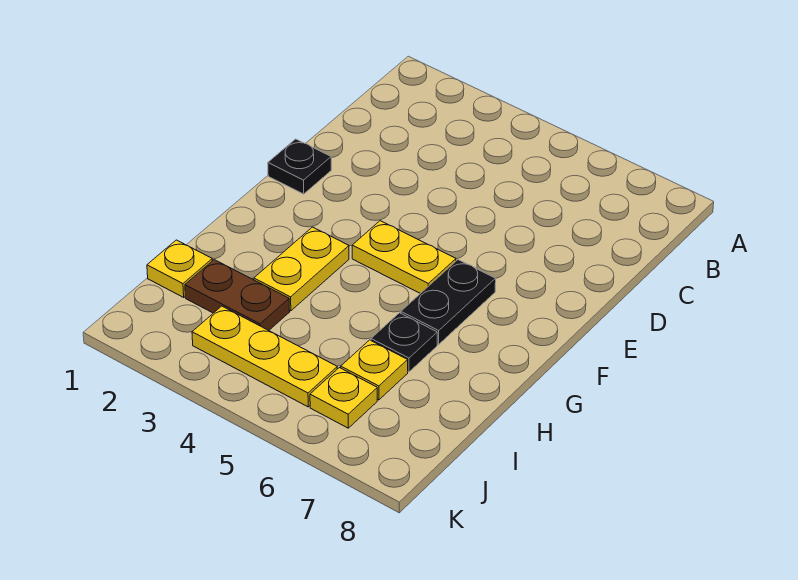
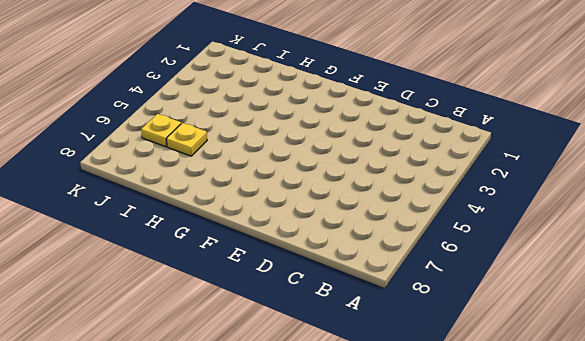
none -> black 1x1 plate [268,139,331,194]
none -> yellow 1x2 plate [352,221,456,294]

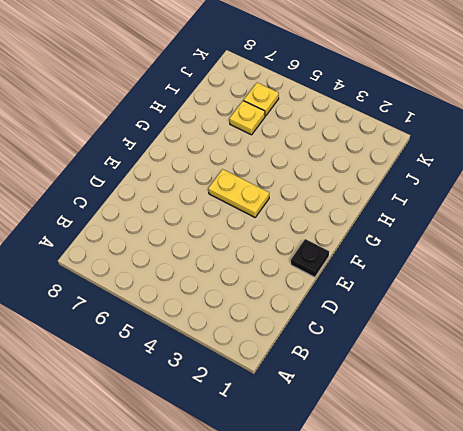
none -> black 1x2 plate [401,260,496,344]
none -> yellow 1x2 plate [254,227,349,311]

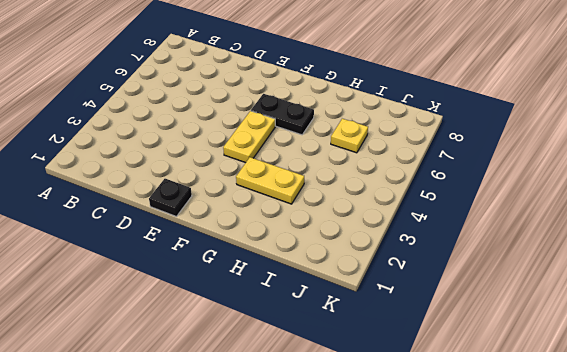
none -> black 1x1 plate [371,313,437,372]
none -> yellow 1x1 plate [147,240,212,297]

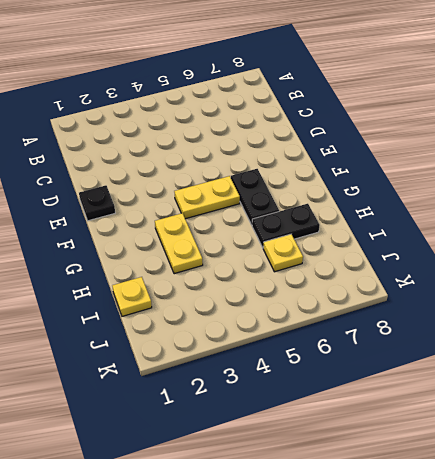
black 1x2 plate [252,204,320,247] -> black 1x1 plate [371,313,437,372]
none -> brown 1x2 plate [185,260,290,330]
none -> yellow 1x3 plate [192,306,337,407]

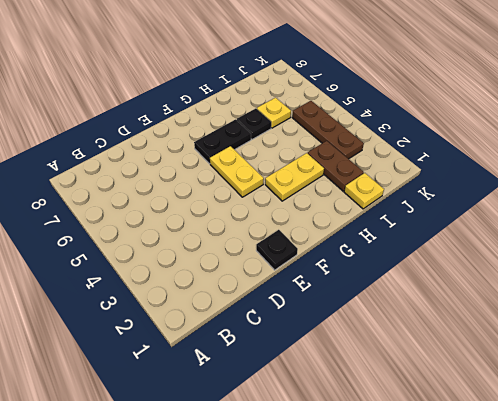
brown 1x3 plate [292,101,364,159] -> yellow 1x3 plate [192,306,337,407]
none -> yellow 1x1 plate [310,368,377,428]

